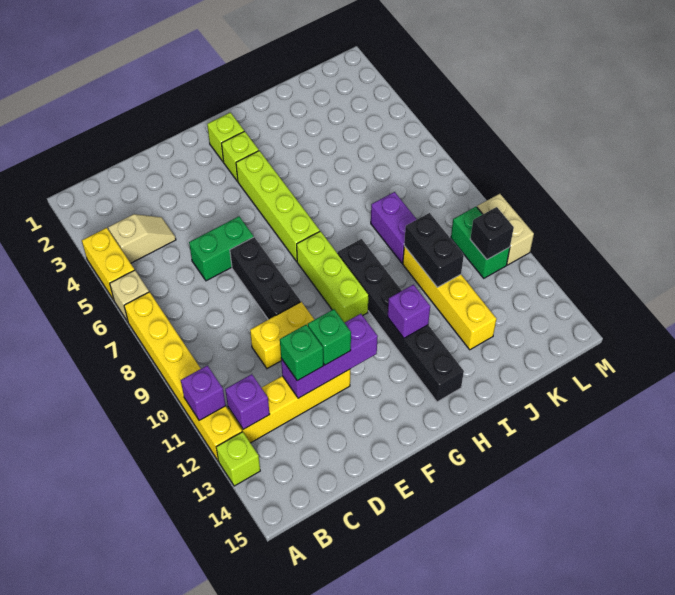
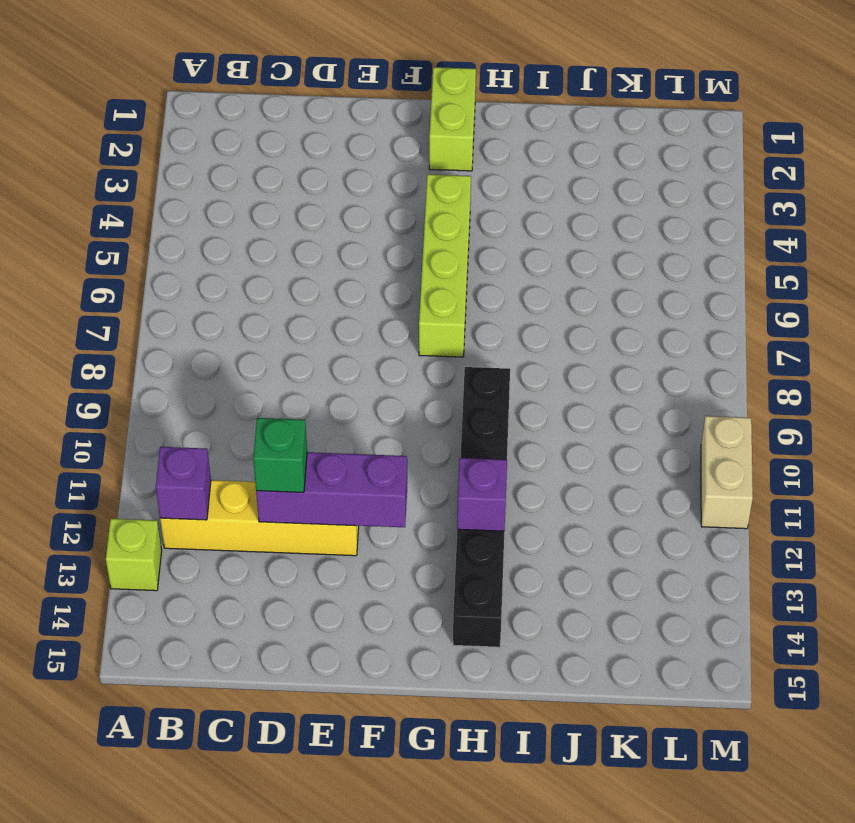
lime 1x2 brick [429,67,476,171] -> lime 1x1 brick [207,113,244,162]
none -> yellow 1x2 brick [82,228,134,300]
none -> tan 1x1 brick [110,270,149,322]
none -> yellow 1x6 brick [124,292,242,461]

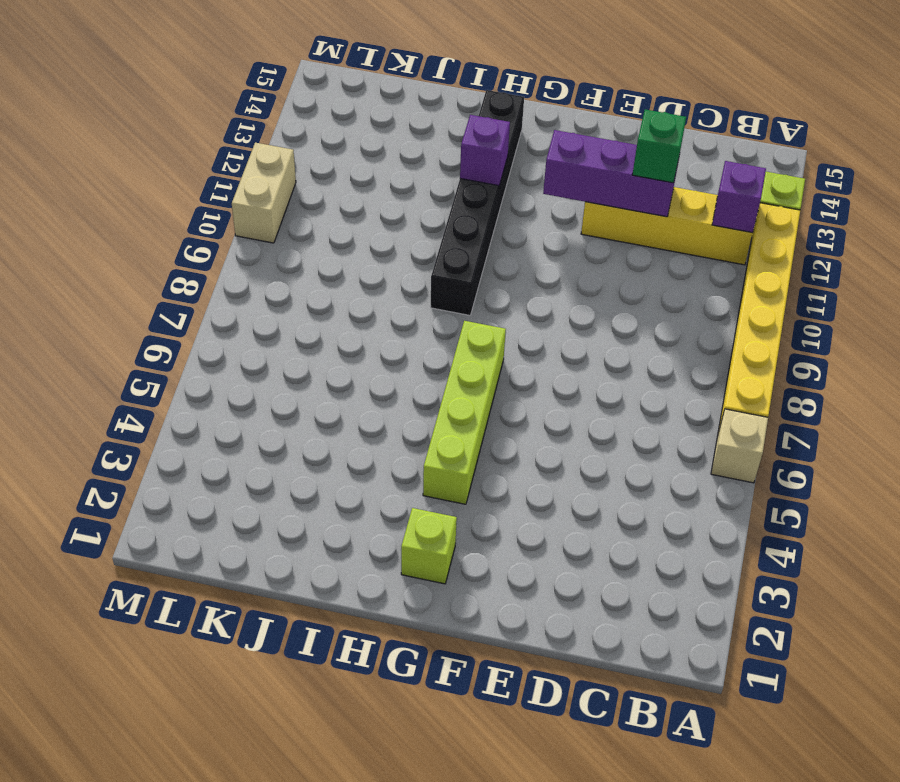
none -> yellow 1x2 brick [82,228,134,300]
none -> tan 1x2 slope [108,214,176,263]
none -> green 1x2 brick [189,216,254,281]

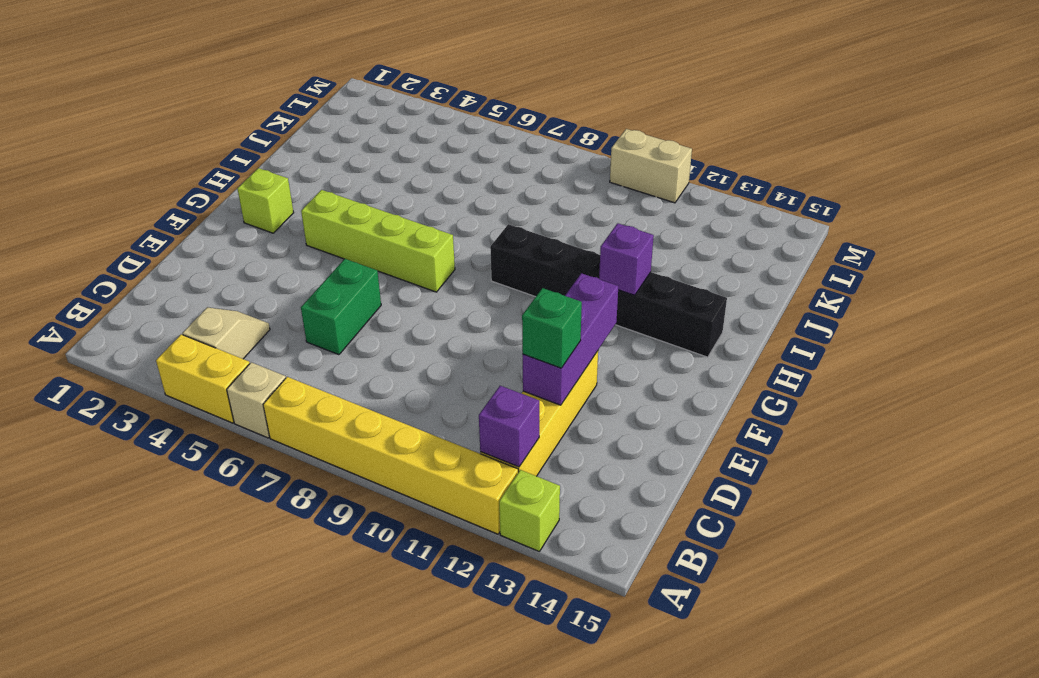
none -> yellow 1x2 brick [250,302,314,369]
none -> black 1x3 brick [230,237,301,320]
none -> lime 1x1 brick [221,131,259,181]

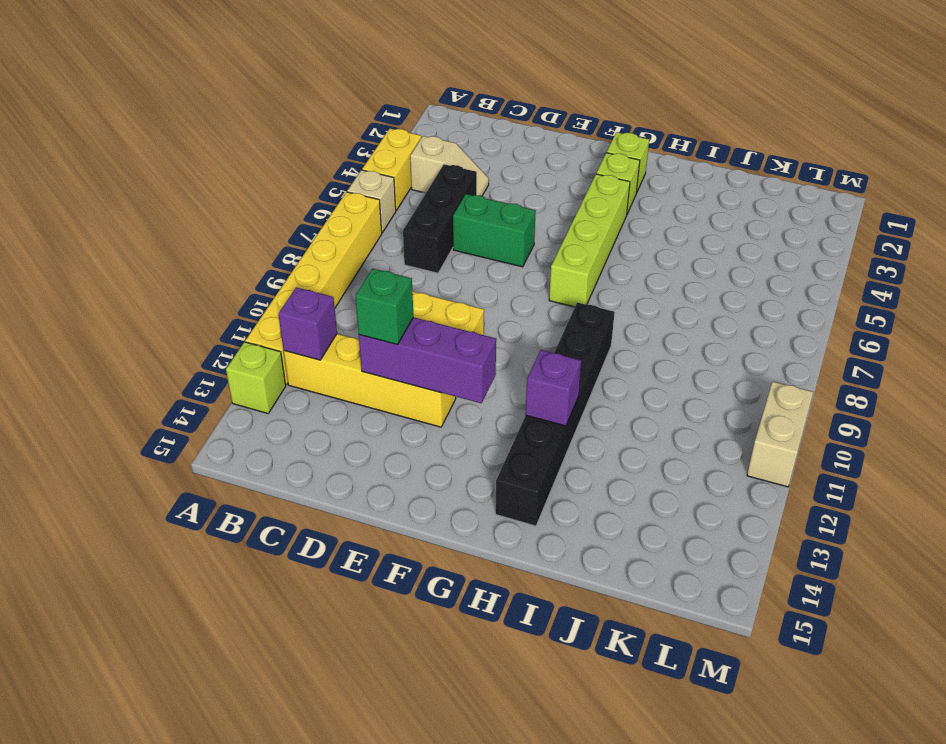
black 1x3 brick [403,164,477,273] -> black 1x3 brick moved to [230,237,301,320]
none -> lime 1x3 brick [297,231,369,323]
none -> purple 1x2 brick [371,192,417,263]
none -> yellow 1x4 brick [403,246,496,350]

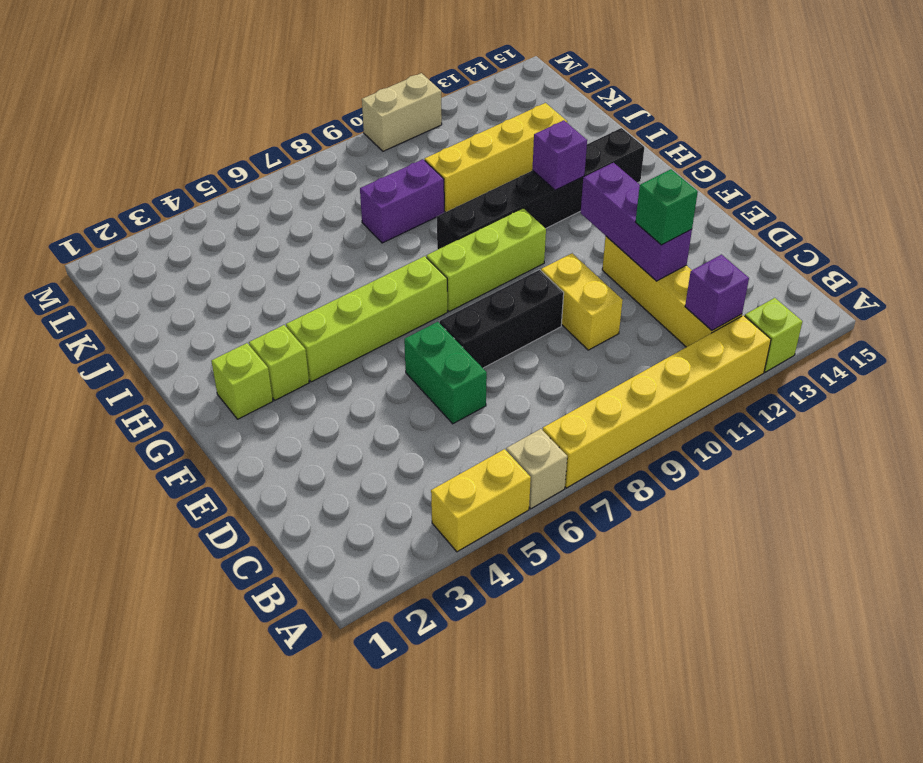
none -> tan 1x2 slope [108,214,176,263]
none -> green 1x2 brick [451,207,510,278]
none -> purple 1x1 brick [181,366,226,420]

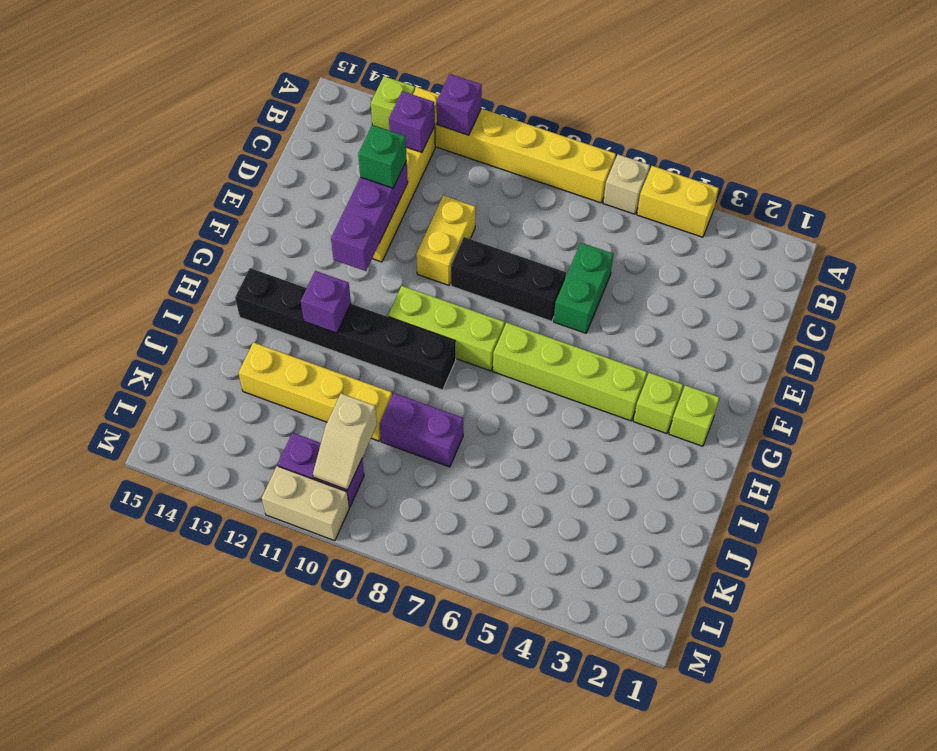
tan 1x2 slope [313,393,377,490] -> tan 1x2 slope moved to [108,214,176,263]
purple 1x2 brick [278,433,364,507] -> green 1x2 brick [451,207,510,278]
none -> black 1x2 brick [404,213,464,287]
none -> black 1x1 brick [470,207,514,259]
none -> green 1x1 brick [308,309,351,365]

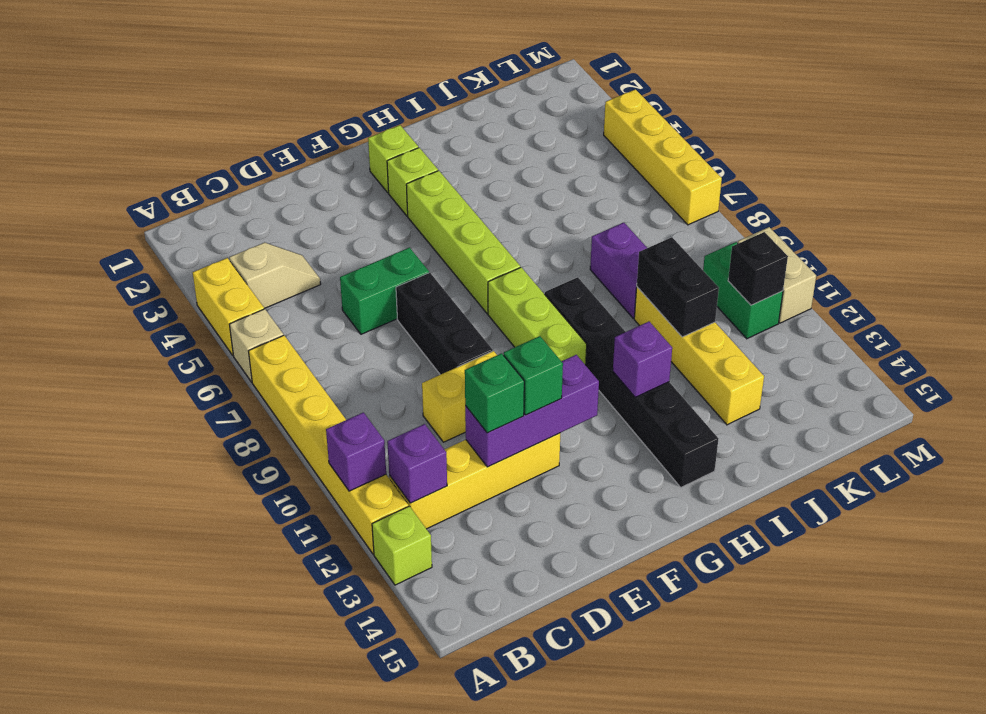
yellow 1x4 brick [604,89,722,225] -> none

